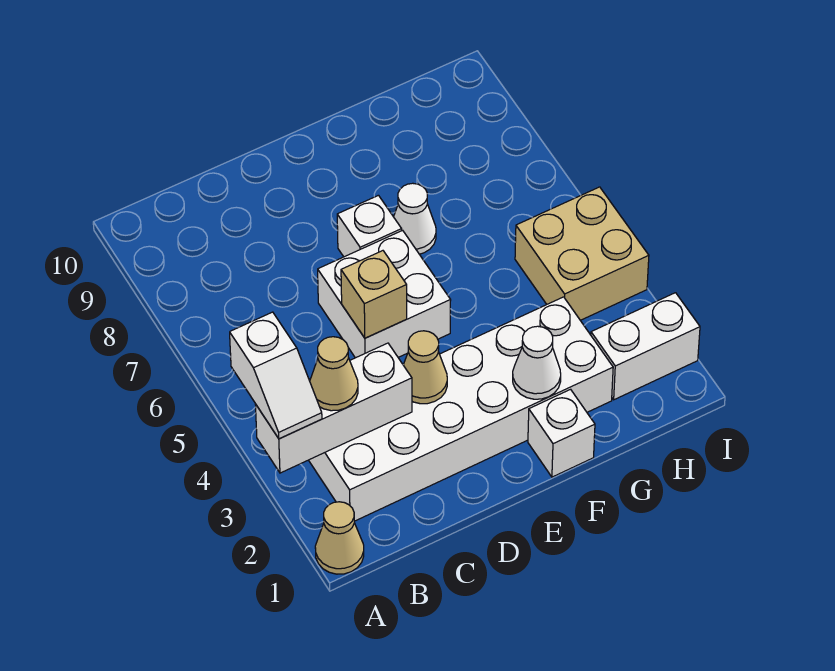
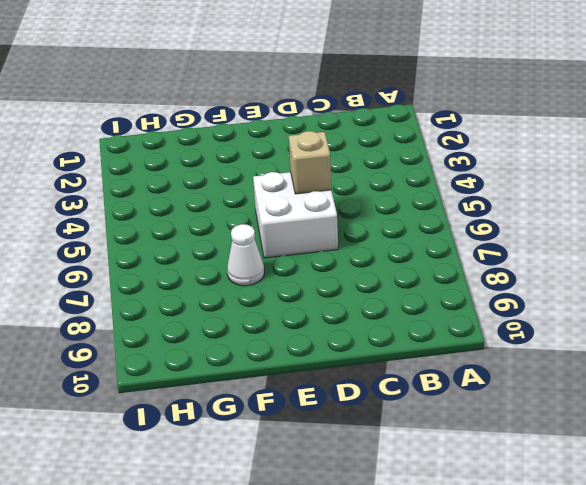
none -> tan 1x1 cone [315,502,364,574]
none -> white 2x6 brick [309,297,613,521]
none -> white 1x1 brick [337,195,402,257]

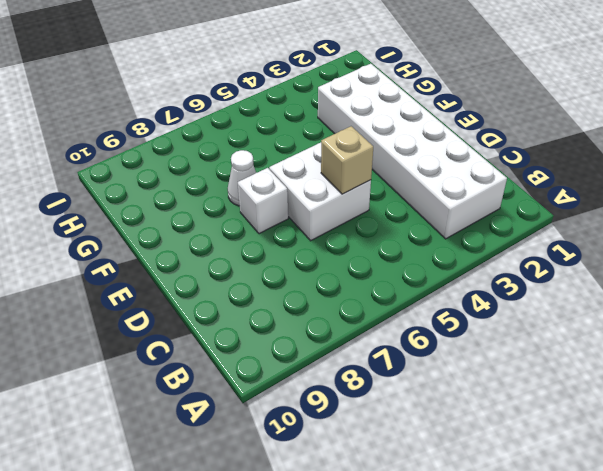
none -> tan 1x1 cone [315,502,364,574]
none -> white 1x1 brick [528,389,595,477]
none -> white 1x2 brick [591,293,700,400]

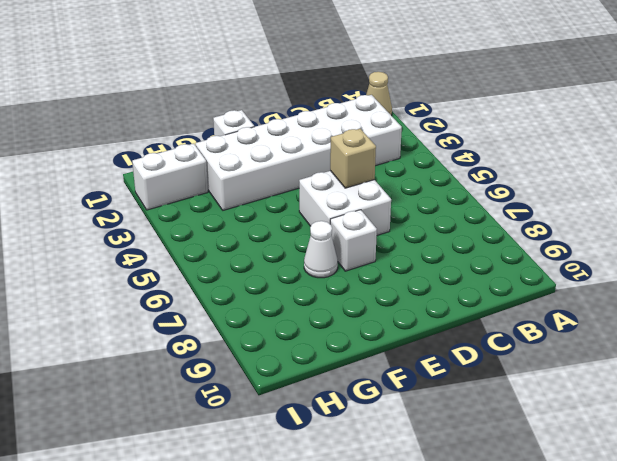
none -> tan 2x2 brick [515,187,649,320]
none -> white 1x3 brick [255,343,412,473]
none -> tan 1x1 cone [403,331,447,404]

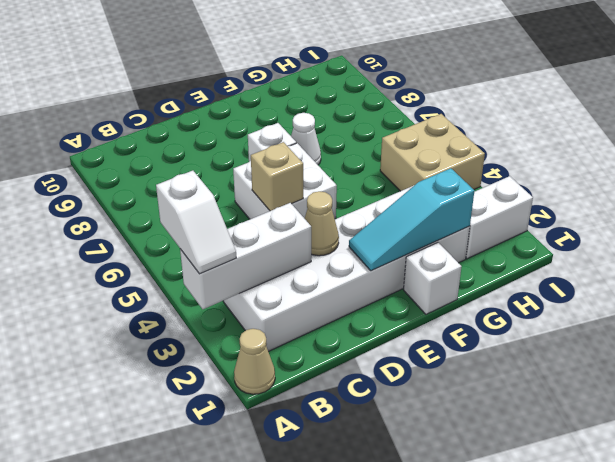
cyan 1x3 slope [349,168,474,271] -> white 1x1 cone [513,326,561,399]
none -> tan 1x1 cone [310,337,358,411]

